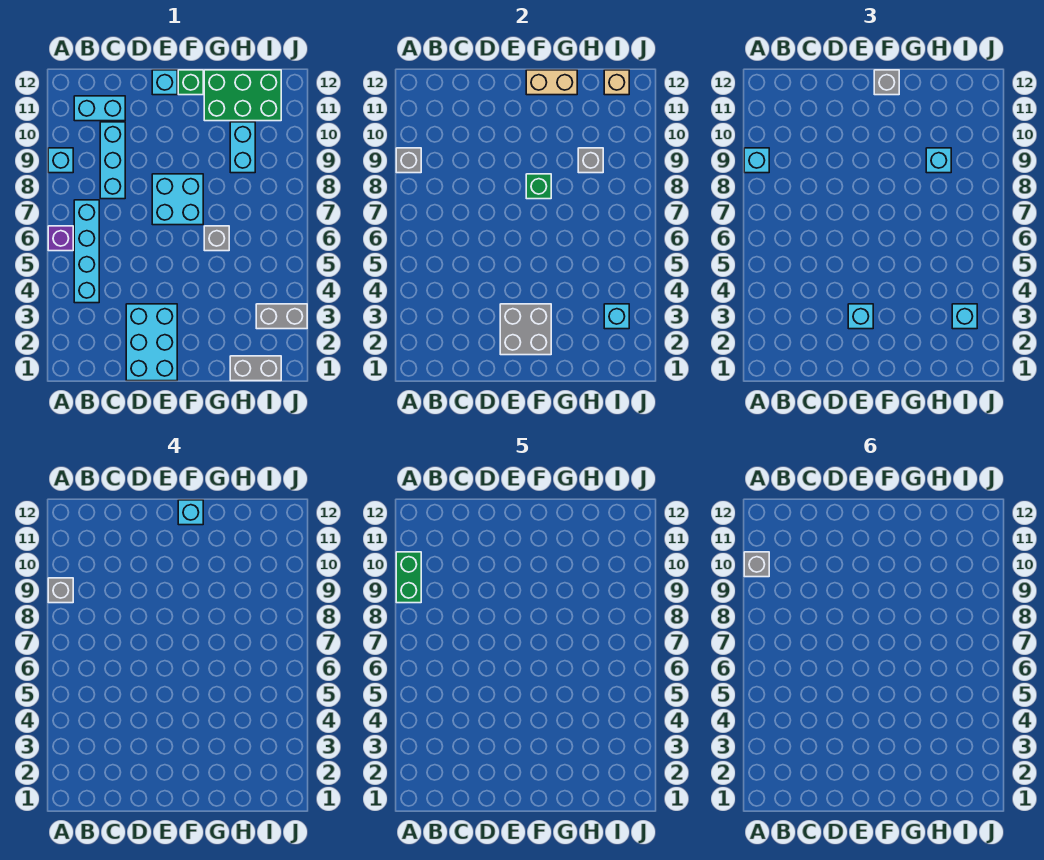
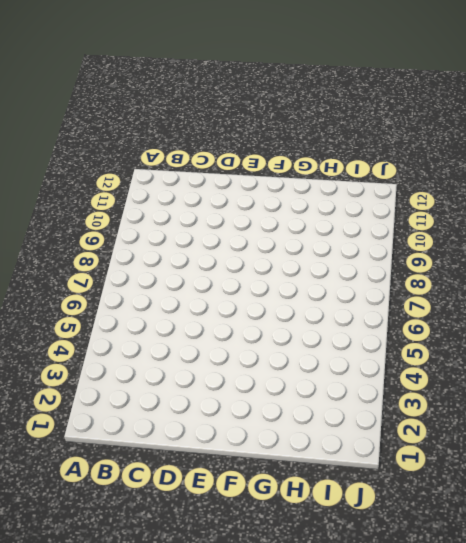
none -> purple 1x1 brick [48,226,73,251]
none -> cyan 1x1 brick [48,148,73,173]
none -> cyan 1x4 brick [74,200,99,303]
none -> cyan 1x2 brick [74,96,125,121]

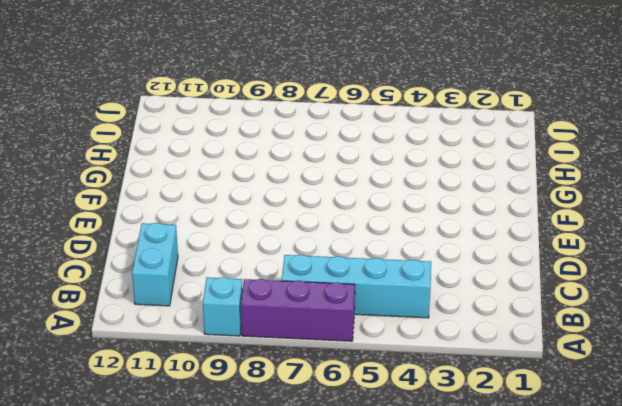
purple 1x3 brick [241,279,355,341] -> purple 1x1 brick [48,226,73,251]
none -> cyan 1x3 brick [100,122,125,199]
none -> cyan 2x3 brick [126,304,177,381]
none -> cyan 2x2 brick [152,174,203,225]
none -> cyan 1x1 brick [152,70,177,95]

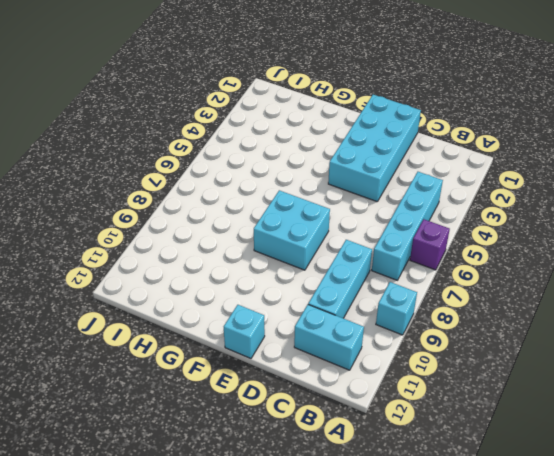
cyan 2x4 brick [328,95,421,202] -> cyan 2x3 brick [126,304,177,381]
none -> green 1x1 brick [178,70,203,95]
none -> grey 1x1 brick [204,226,229,251]
none -> green 2x3 brick [204,70,281,121]
none -> grey 1x2 brick [230,356,281,381]

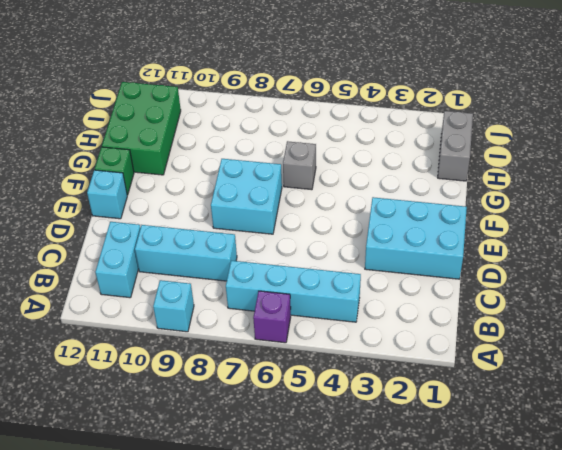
none -> cyan 1x2 brick [230,122,255,173]
none -> grey 1x2 brick [256,304,307,329]
none -> grey 1x1 brick [396,148,421,173]
none -> grey 2x2 brick [500,304,551,355]

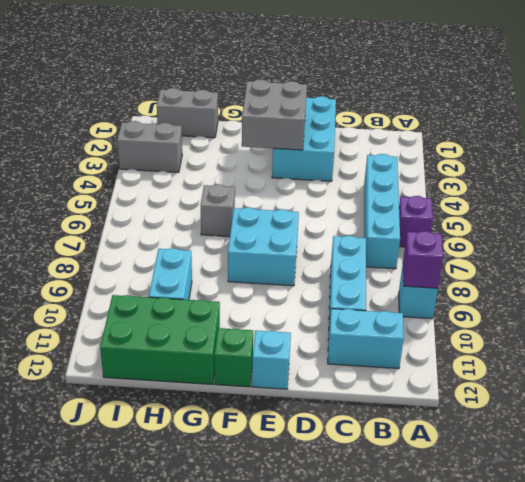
purple 1x1 brick [403,231,443,288] -> grey 1x1 brick [396,148,421,173]
none -> green 1x1 brick [526,174,551,199]
none -> tan 1x2 brick [526,70,577,95]
none -> grey 1x1 brick [578,148,603,173]
none -> cyan 1x1 brick [604,304,629,329]

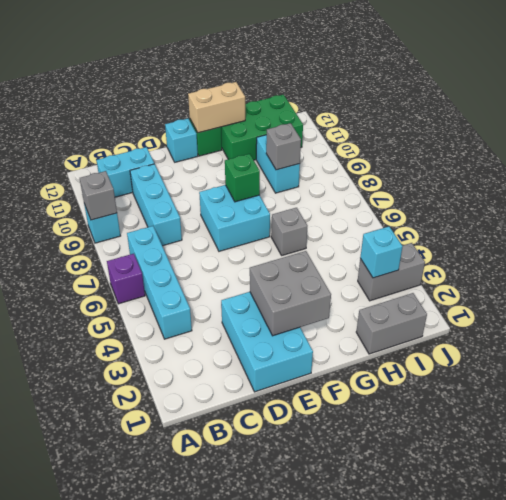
none -> tan 1x1 brick [604,70,629,95]
none -> cyan 1x1 brick [744,148,769,173]
none -> cyan 1x1 brick [848,304,873,329]
none -> grey 1x1 brick [874,70,899,95]

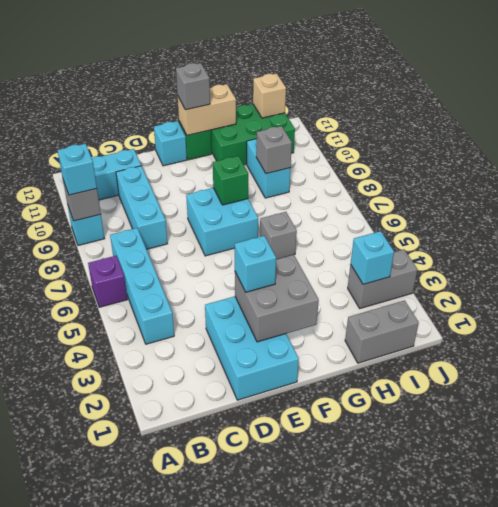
none -> cyan 1x1 brick [926,148,951,173]
none -> cyan 1x1 brick [952,304,977,329]
none -> grey 1x1 brick [48,578,73,603]
none -> cyan 1x1 brick [178,500,203,525]

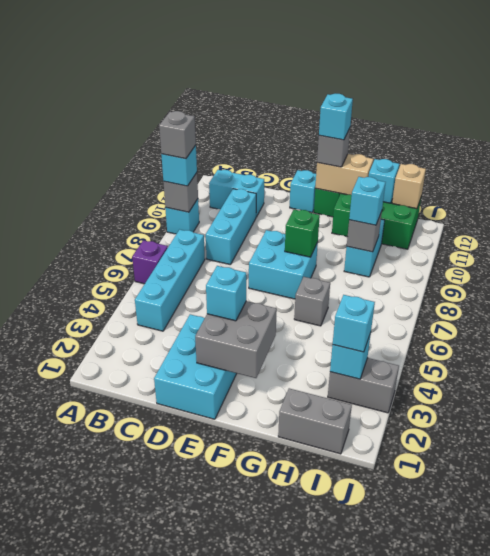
cyan 1x1 brick [369,159,399,203] -> none
none -> green 1x2 brick [396,552,421,603]
none -> grey 1x1 brick [744,552,769,577]

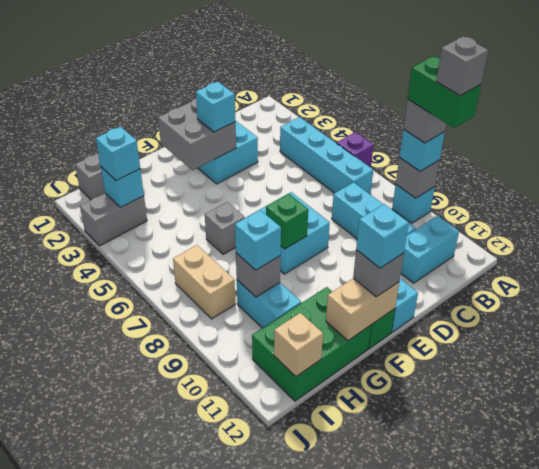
tan 1x2 brick [173,245,235,319] -> none

